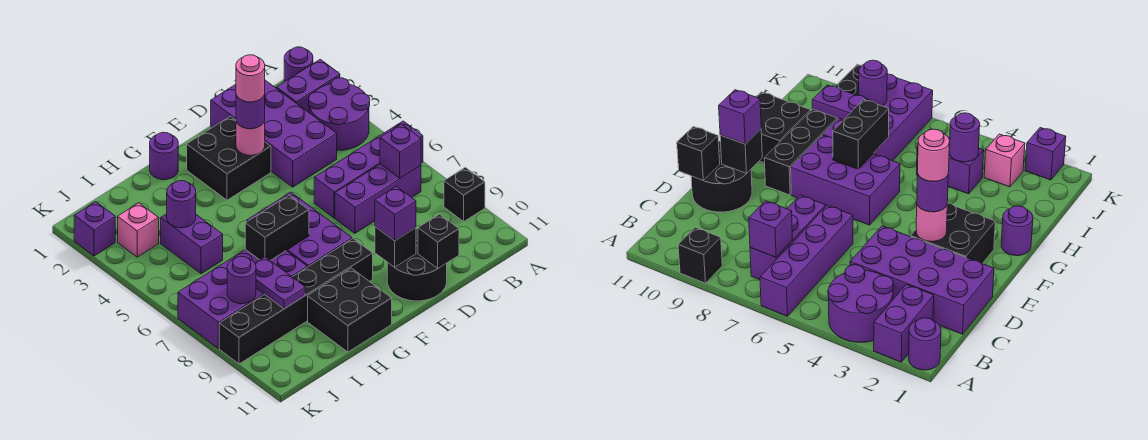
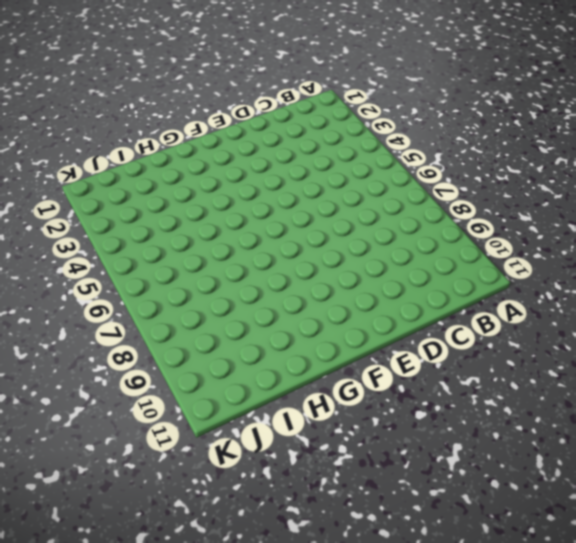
none -> purple 1x1 round brick [284,47,313,82]
none -> purple 1x2 brick [276,59,340,112]
none -> purple 2x2 round brick [309,78,370,150]

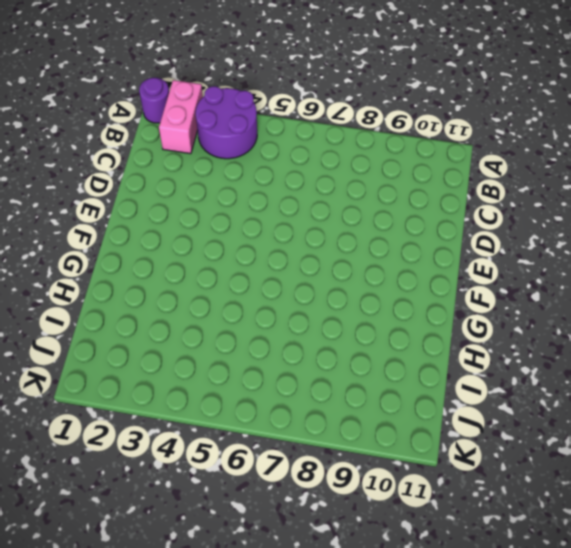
pink 1x2 brick [159,80,203,154] -> purple 1x2 brick [276,59,340,112]
none -> purple 1x4 brick [314,121,423,218]
none -> black 1x1 brick [444,167,485,221]
none -> purple 1x3 brick [335,164,421,233]

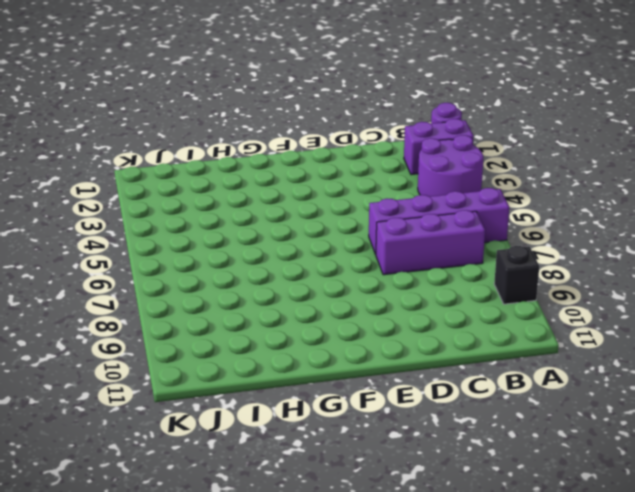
none -> purple 2x4 brick [211,80,337,187]
none -> black 2x2 round brick [387,229,447,301]
none -> black 2x2 brick [187,116,271,200]

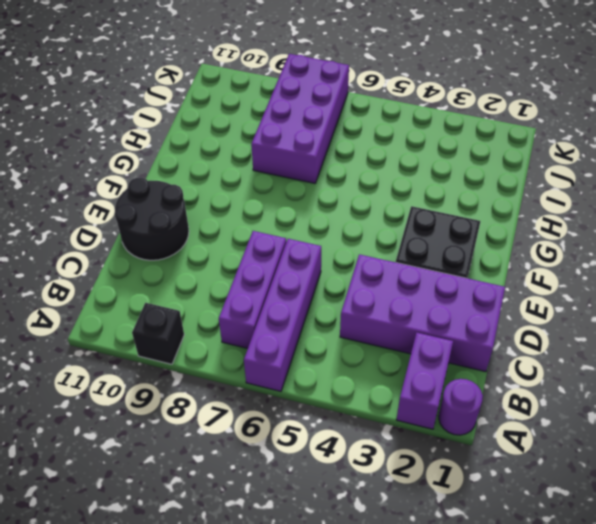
none -> purple 2x2 round brick [309,78,370,150]
none -> purple 2x3 brick [247,192,352,267]
none -> black 1x6 brick [219,239,373,364]

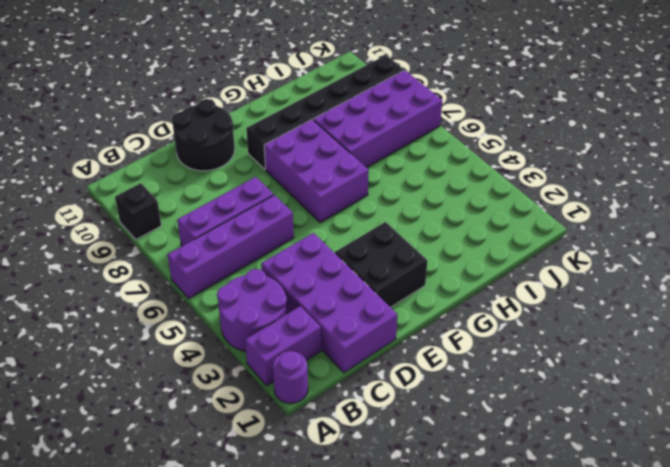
none -> purple 1x1 round brick [150,132,178,180]
none -> black 2x2 brick [308,268,392,352]
none -> purple 1x2 brick [161,214,223,274]

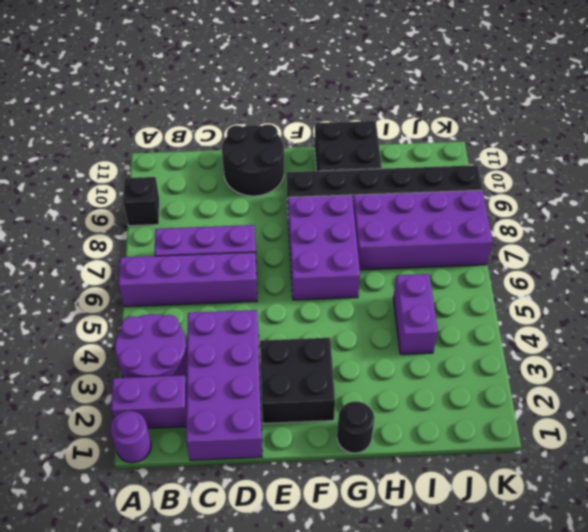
black 1x1 round brick [337,401,374,453] -> purple 1x1 round brick [150,132,178,180]
none -> pink 1x1 brick [118,203,159,257]
none -> purple 1x1 brick [74,202,115,256]
none -> purple 1x1 brick [380,124,421,178]

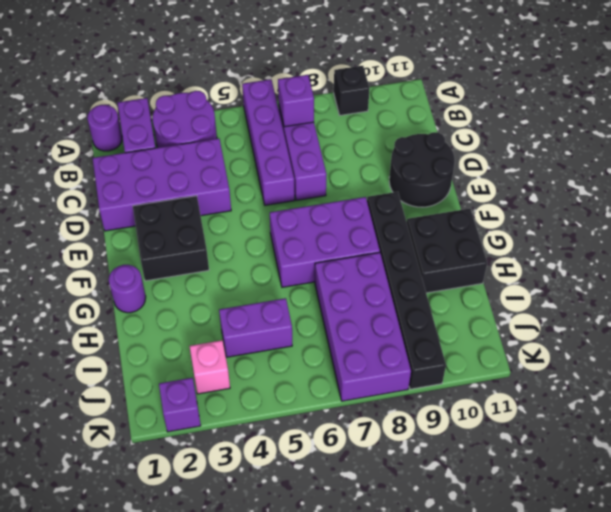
none -> black 1x1 brick [418,214,459,268]
none -> pink 1x1 round brick [236,121,265,155]
none -> black 1x1 brick [375,227,416,267]

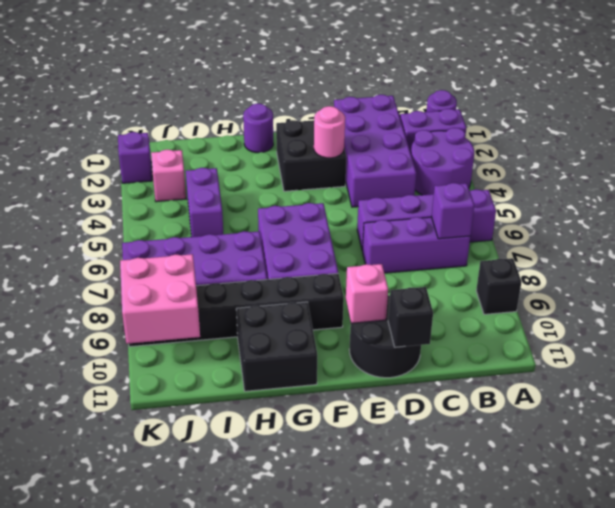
pink 1x1 brick [346,264,388,323] -> black 1x1 brick [375,227,416,267]
pink 2x2 brick [120,254,200,344] -> none
none -> black 1x2 brick [245,195,309,260]
none -> purple 1x1 round brick [167,181,196,228]
none -> purple 1x2 plate [255,257,305,309]

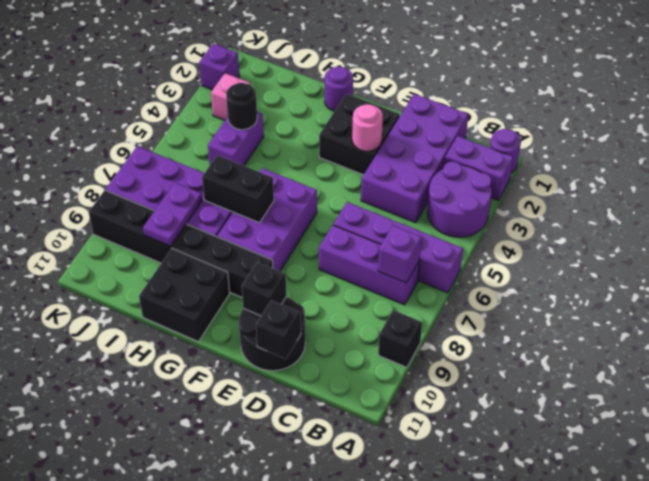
black 1x1 round brick [226,83,257,130] -> purple 1x1 round brick [167,181,196,228]
none -> purple 1x1 round brick [227,256,256,304]
none -> purple 1x1 round brick [236,95,265,129]
none -> purple 1x1 brick [375,186,416,241]

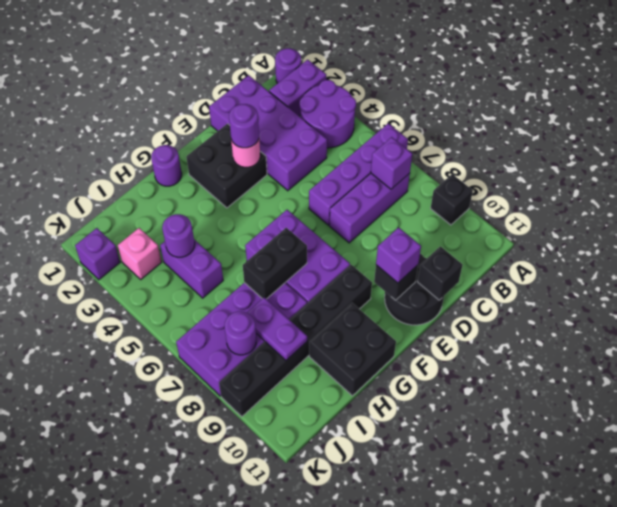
none -> pink 1x1 round brick [236,55,265,102]

